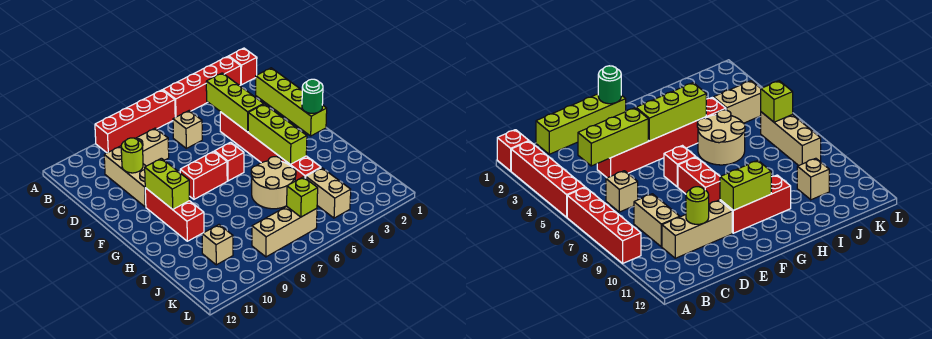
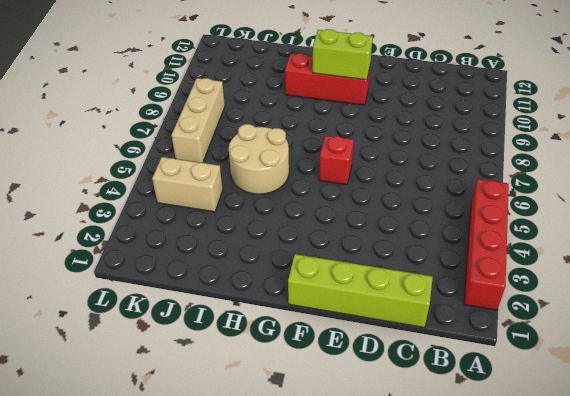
none -> red 1x1 brick [229,48,257,85]
none -> red 1x4 brick [95,90,175,153]
none -> tan 1x1 brick [173,111,202,148]

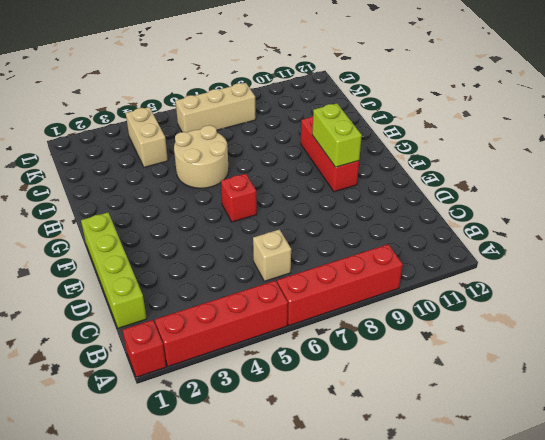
none -> tan 1x2 brick [135,128,169,166]
none -> tan 1x3 brick [104,146,146,207]
none -> red 1x6 brick [220,112,321,181]

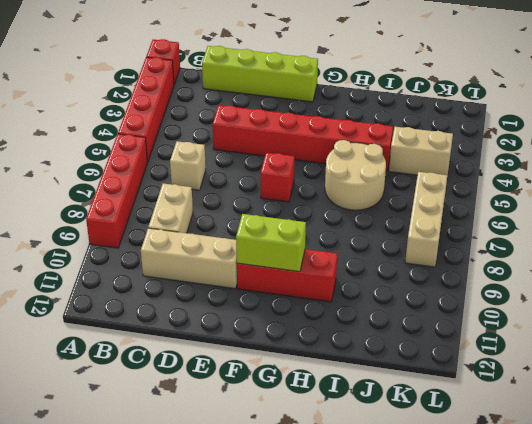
none -> red 1x2 brick [180,151,227,199]
none -> tan 1x1 brick [202,225,233,265]
none -> lime 1x3 brick [206,73,263,132]

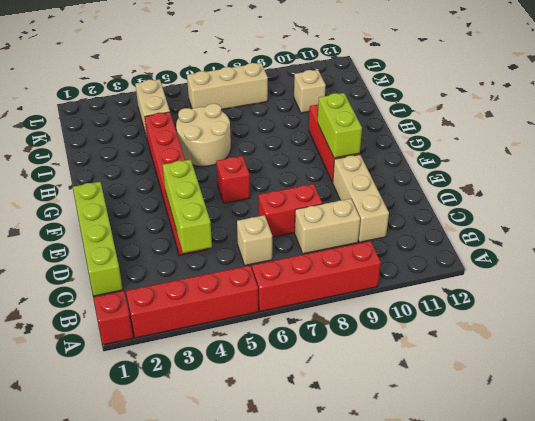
red 1x2 brick [259,184,322,237] -> red 1x2 brick moved to [180,151,227,199]
none -> lime 1x1 round brick [121,138,143,173]
none -> green 1x1 round brick [302,79,323,113]
none -> lime 1x3 brick [248,104,307,165]

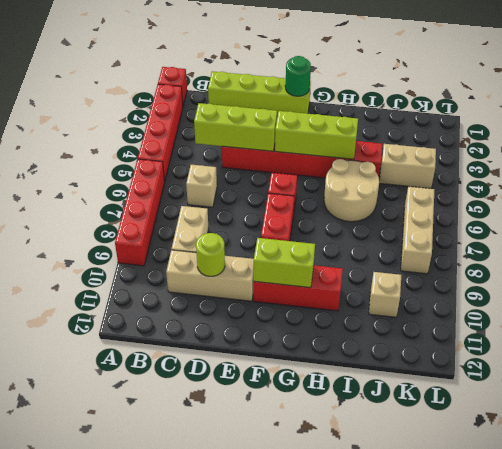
none -> lime 1x1 brick [287,177,318,217]

